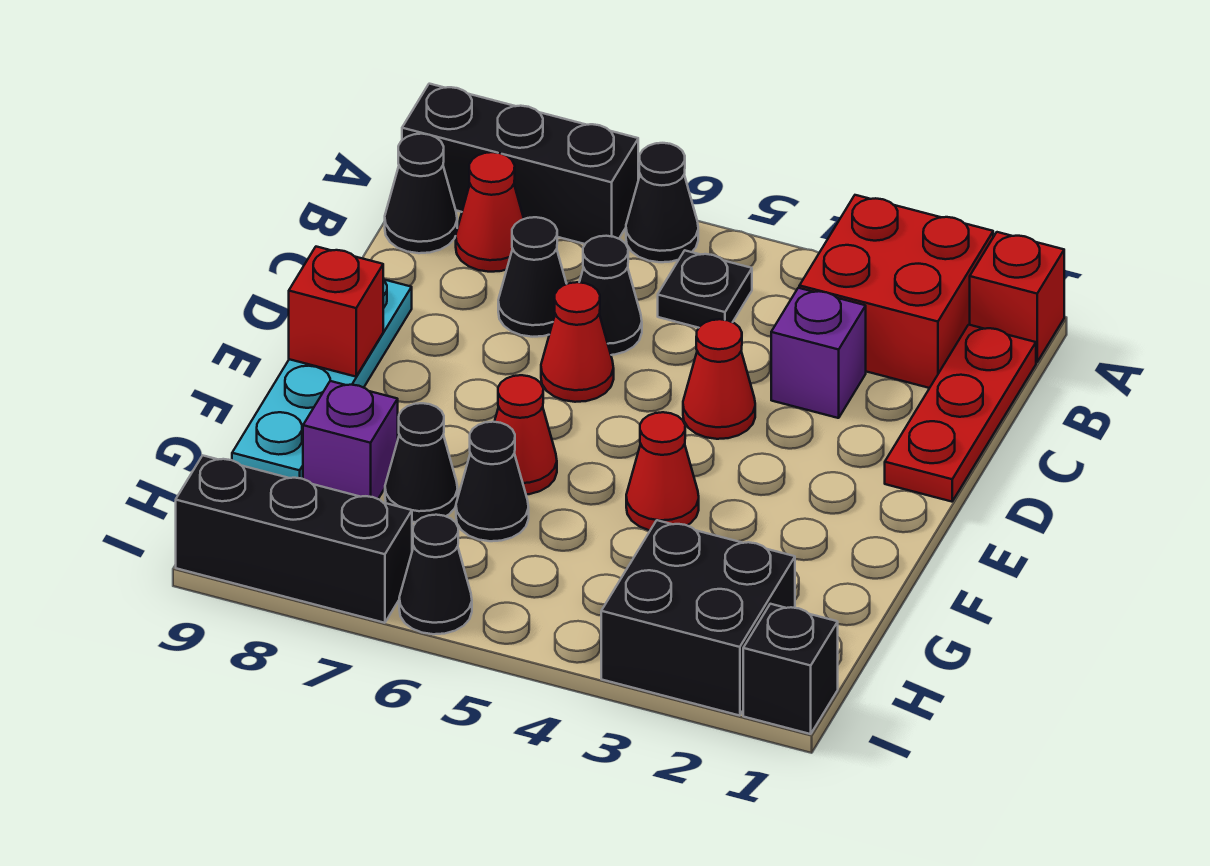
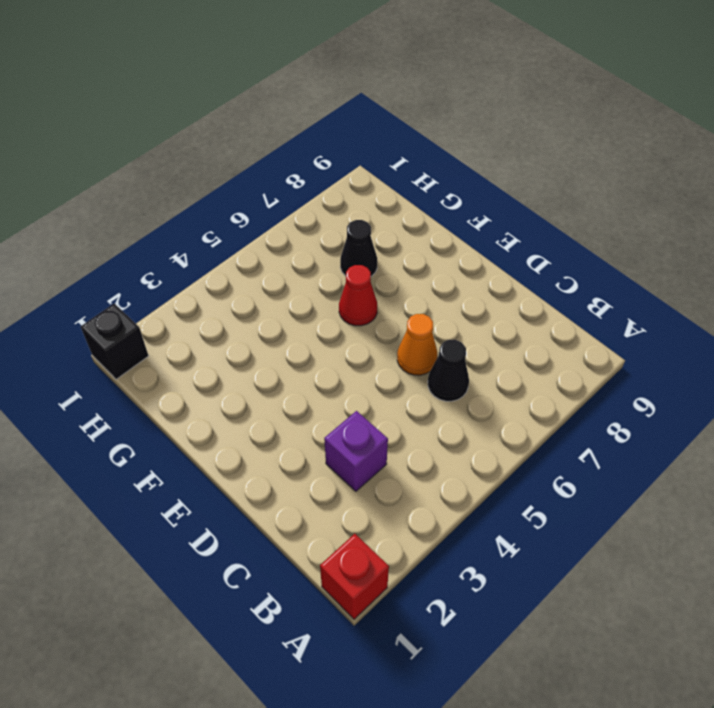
orange 1x1 cone [397,314,437,375] -> red 1x1 cone [541,282,614,402]
none -> red 2x2 brick [799,195,993,388]
none -> black 1x1 cone [626,143,698,262]
none -> black 1x3 brick [402,84,638,244]

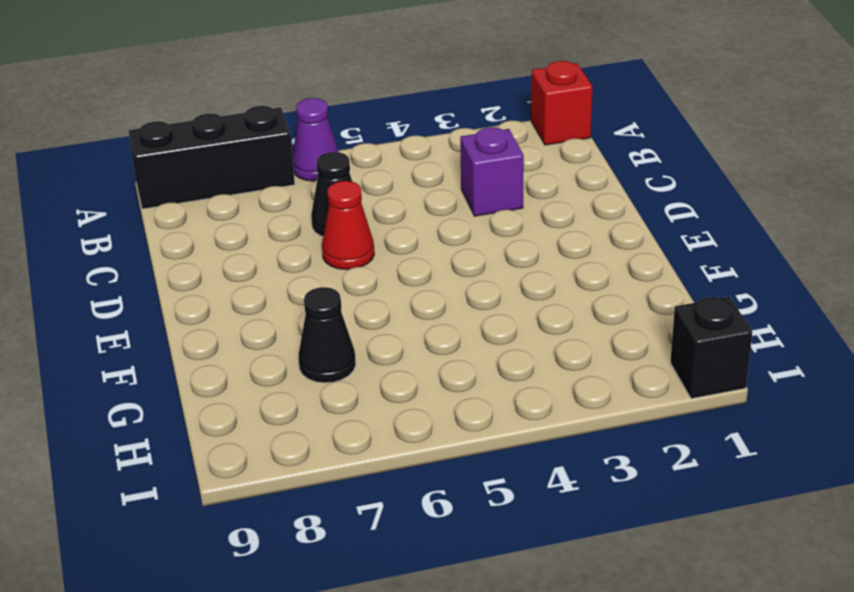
purple 1x1 cone [292,98,339,181] -> black 1x1 cone [626,143,698,262]
none -> red 2x2 brick [799,195,993,388]
none -> red 1x3 plate [885,325,1036,502]
none -> black 1x1 plate [658,251,752,328]

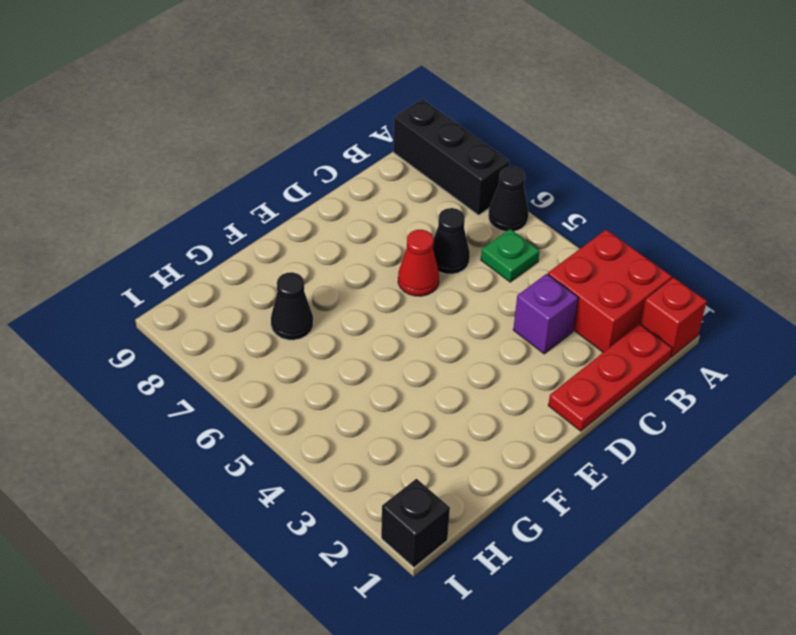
green 1x1 plate [481,229,540,282] -> black 1x1 plate [658,251,752,328]
none -> red 1x1 cone [456,152,524,272]
none -> black 1x1 cone [385,134,457,253]
none -> black 1x1 cone [498,217,566,337]

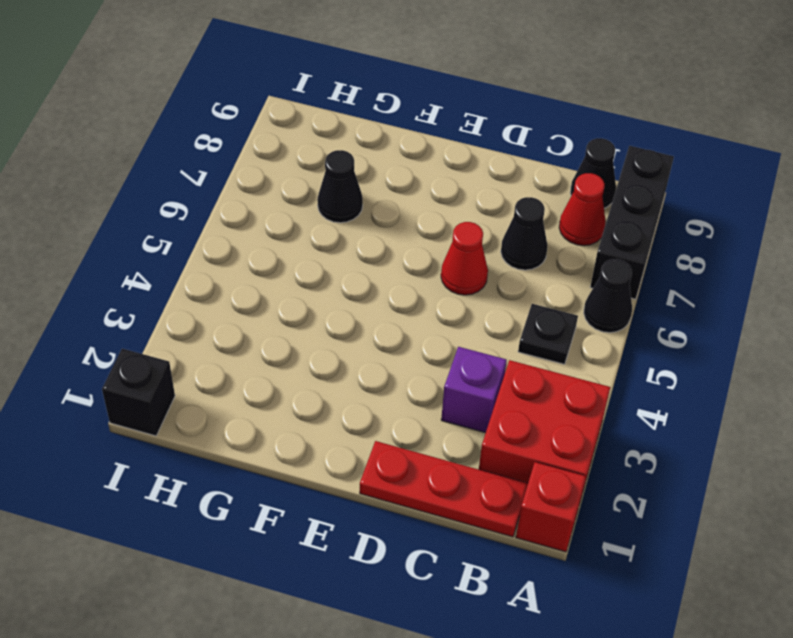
none -> black 1x1 cone [580,236,642,355]
none -> red 1x1 cone [683,319,755,439]
none -> cyan 1x4 plate [232,279,412,479]

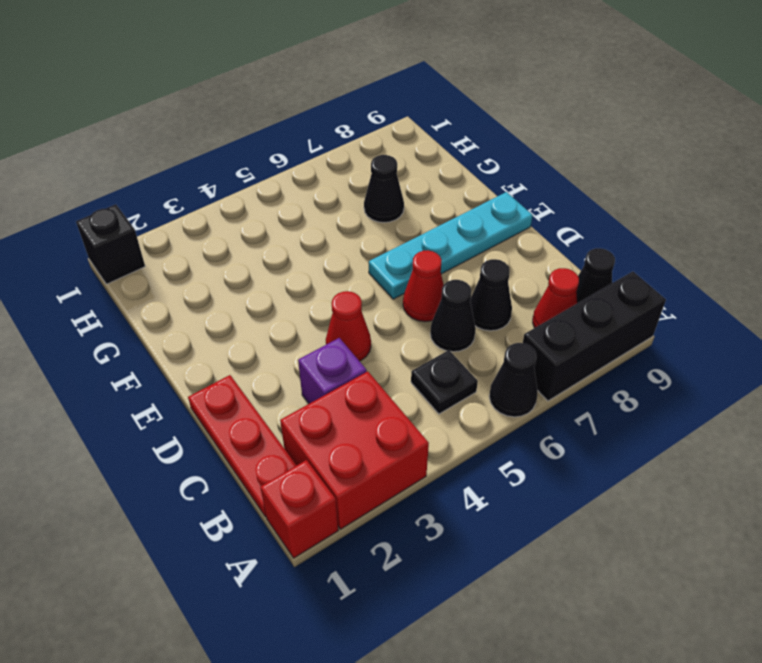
cyan 1x4 plate [369,192,533,299] -> cyan 1x4 plate turned to [232,279,412,479]
none -> red 1x1 cone [626,412,699,530]
none -> red 1x1 cone [494,375,557,494]
none -> black 1x1 cone [456,422,529,541]

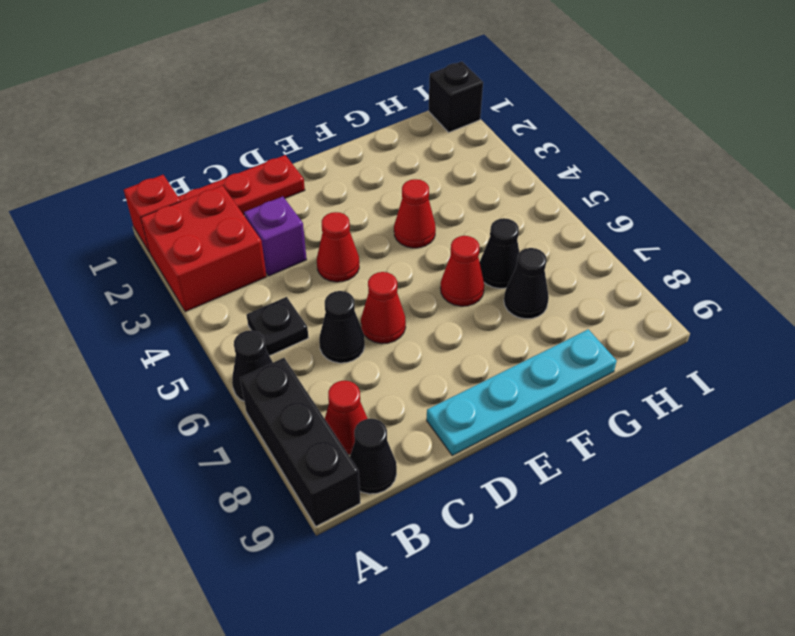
none -> black 1x1 cone [498,217,566,337]
none -> purple 1x1 brick [303,381,398,499]
none -> black 2x2 brick [601,520,795,716]

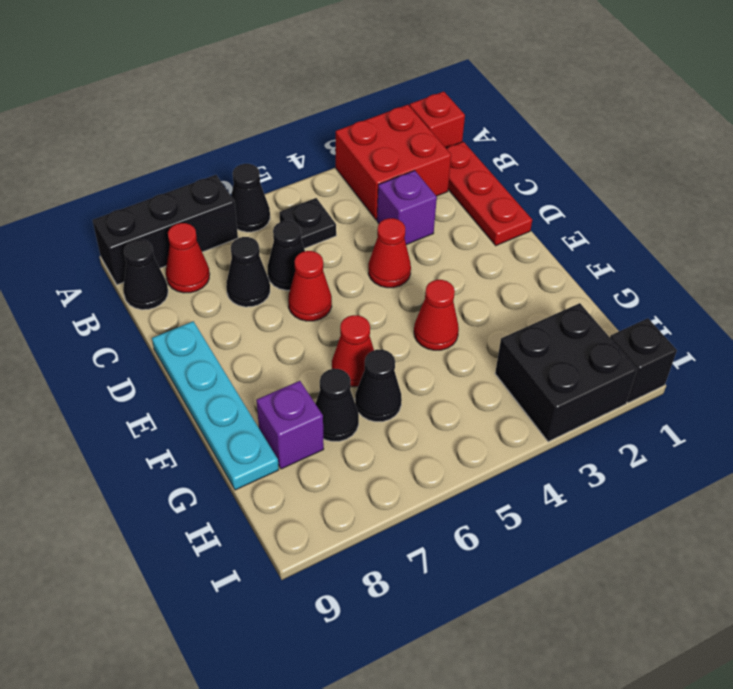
none -> black 1x1 cone [399,515,472,634]
none -> black 1x3 brick [176,456,412,623]
none -> red 1x1 brick [289,247,383,377]

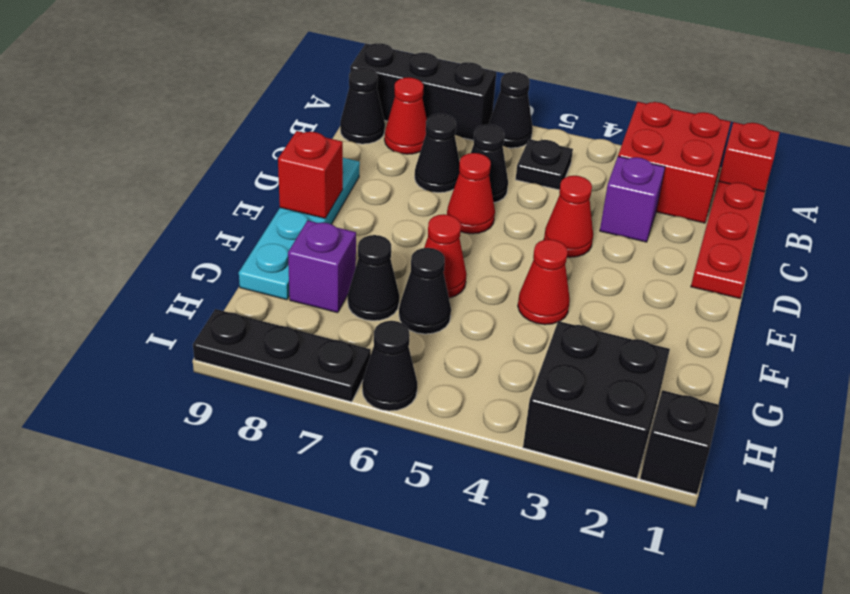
black 1x3 plate [193,309,371,402] -> black 1x3 brick [176,456,412,623]

